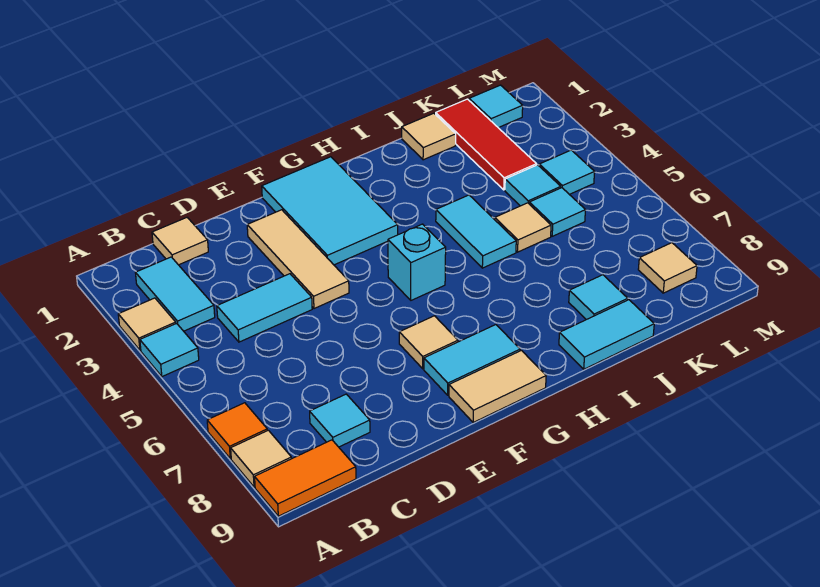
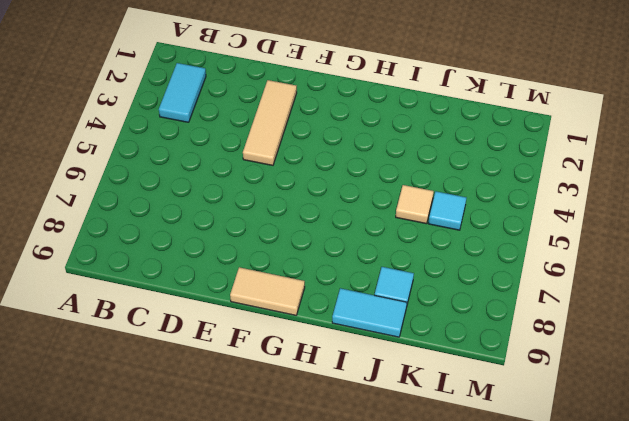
none -> tan 1x1 tile [118,298,176,350]
none -> cyan 1x1 tile [140,323,199,377]
none -> orange 1x1 tile [207,403,267,459]

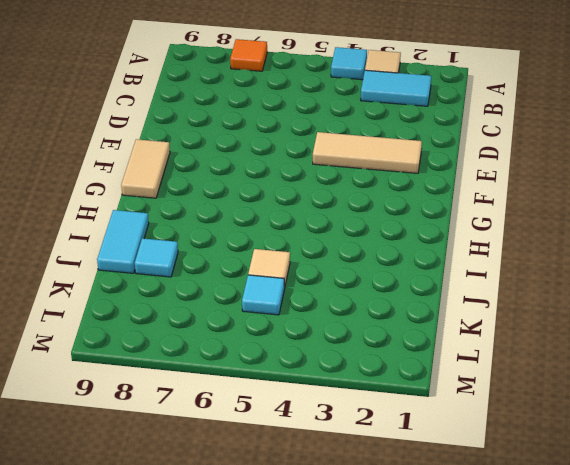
none -> tan 1x1 tile [231,430,292,487]
none -> orange 1x2 tile [255,440,356,516]
none -> tan 1x1 tile [152,218,208,265]

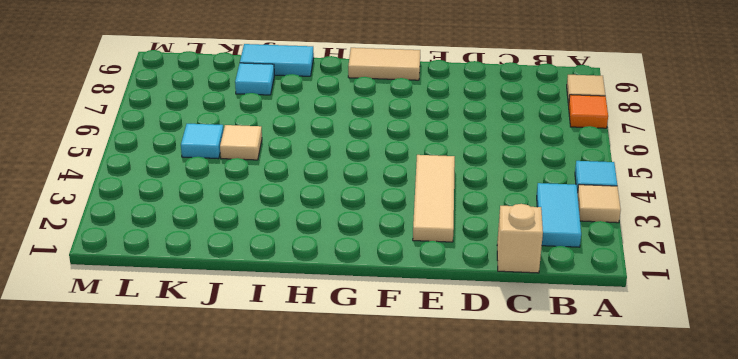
tan 1x1 brick [497,204,543,273] -> tan 1x1 tile [152,218,208,265]
none -> orange 1x2 tile [255,440,356,516]
none -> cyan 1x2 tile [217,274,312,342]
none -> cyan 1x1 tile [310,394,370,447]

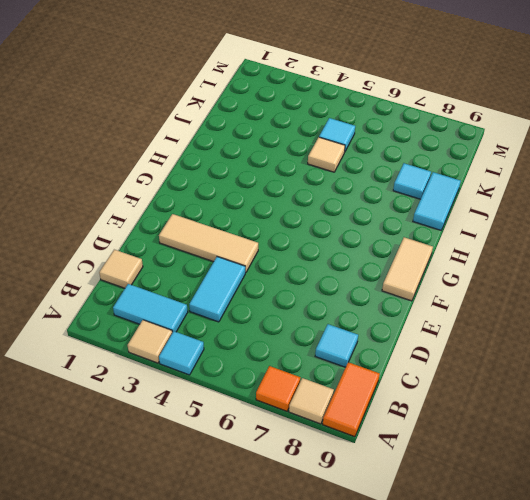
none -> cyan 2x3 tile [262,157,398,265]
none -> tan 1x1 tile [399,316,458,369]
none -> cyan 1x2 tile [424,325,520,395]

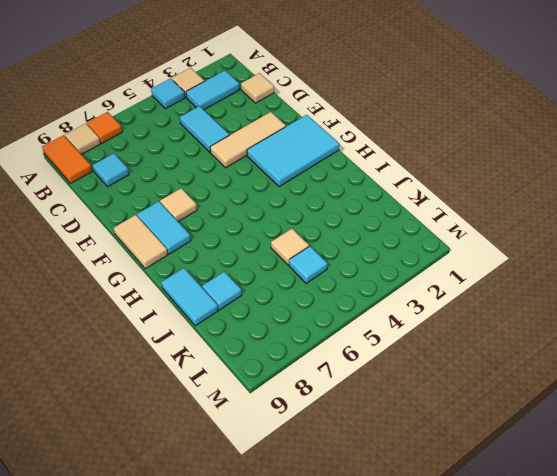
none -> cyan 1x1 brick [388,224,446,300]
none -> cyan 1x2 tile [436,195,516,268]
none -> tan 1x1 tile [402,113,456,160]

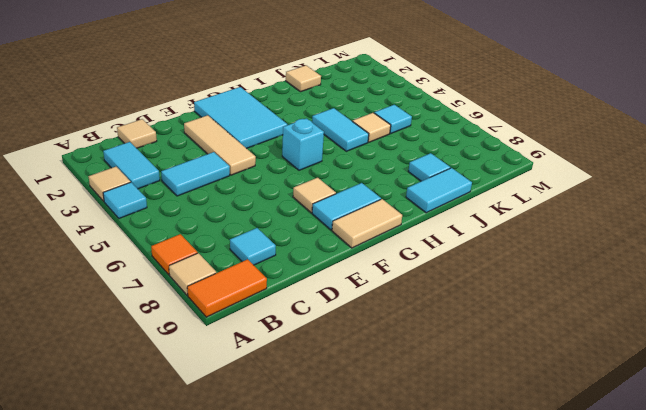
none -> red 1x3 tile [436,99,537,190]
none -> cyan 1x1 tile [505,165,561,206]
none -> cyan 1x1 tile [469,85,523,128]

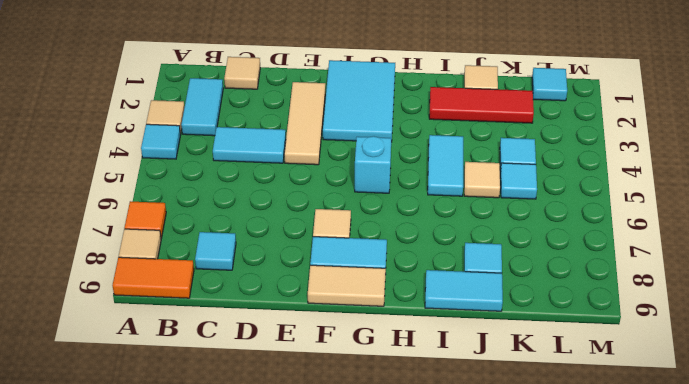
red 1x3 tile [429,87,534,123] -> red 1x3 tile turned to [436,99,537,190]
none -> cyan 1x1 tile [539,150,595,194]
none -> tan 1x1 tile [638,243,697,293]

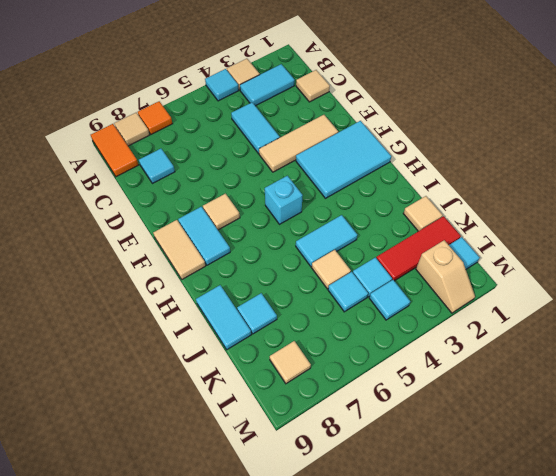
tan 1x2 slope [416,240,475,313] -> none

